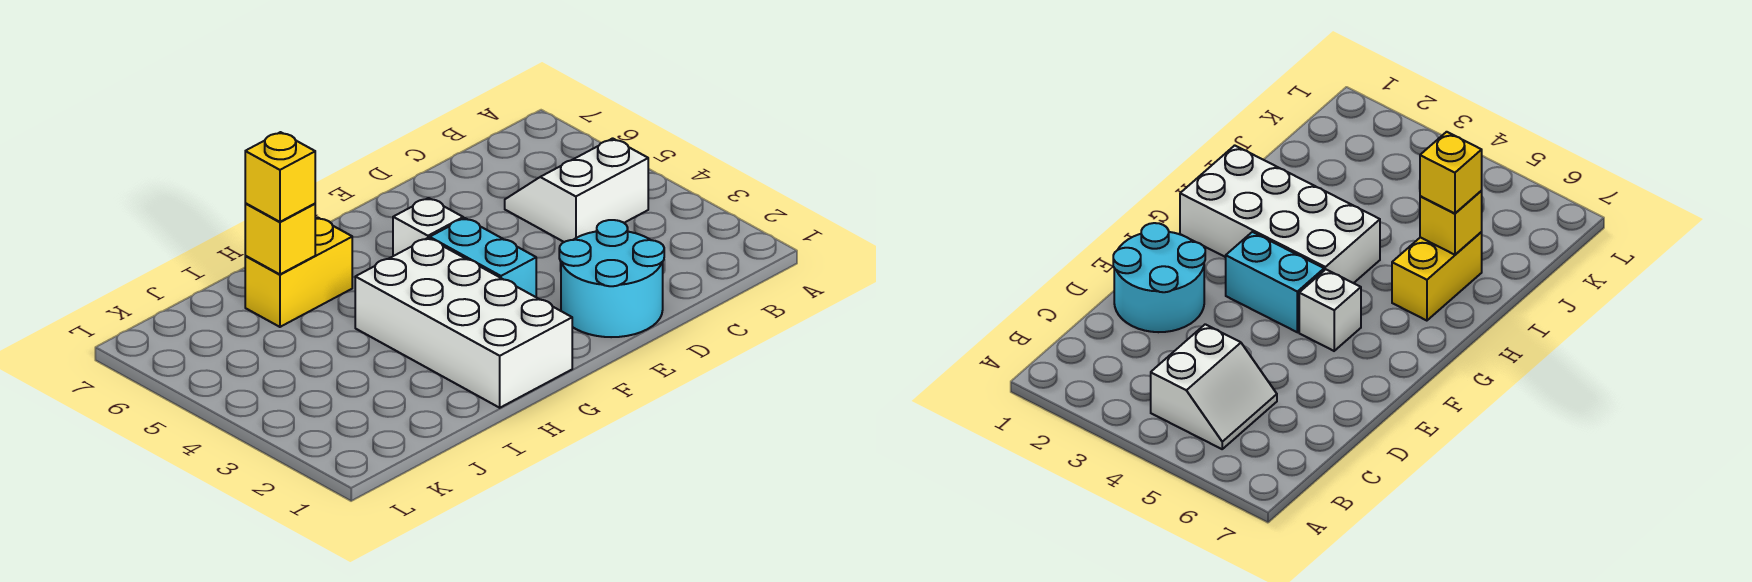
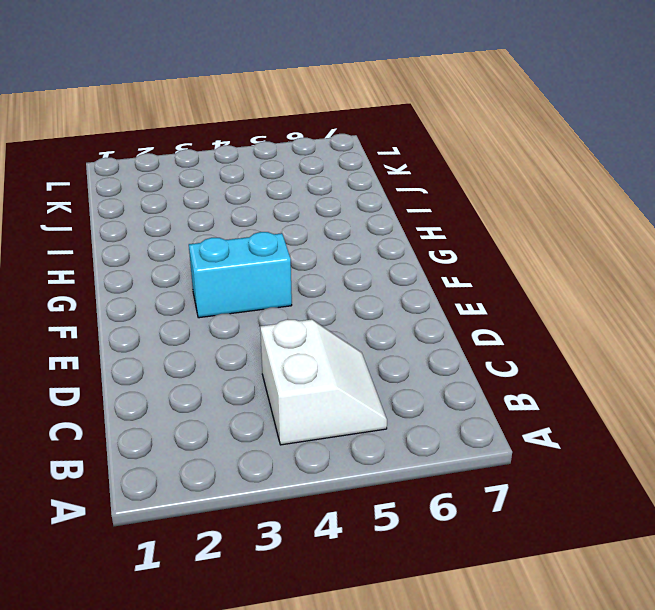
none -> cyan 2x2 round brick [559,220,664,337]
none -> white 1x1 brick [393,198,463,256]

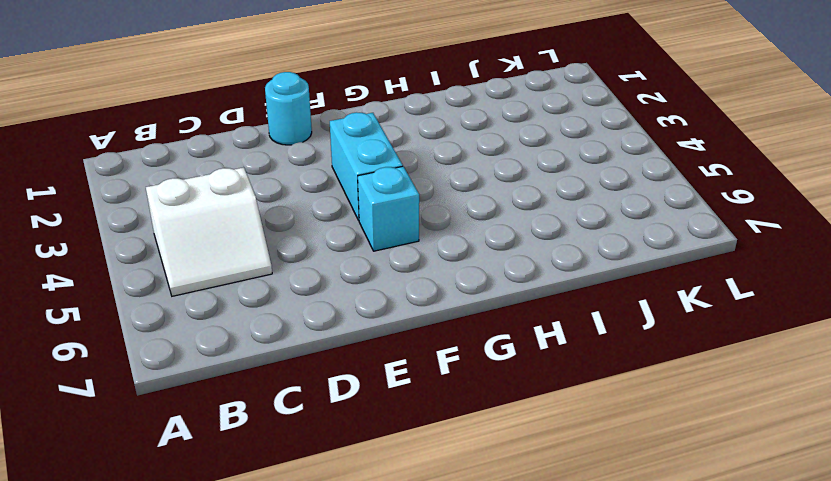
cyan 1x1 round brick [265,72,312,145] -> cyan 2x2 round brick [559,220,664,337]
cyan 1x1 brick [358,166,419,251] -> white 1x1 brick [393,198,463,256]
none -> white 2x4 brick [355,238,572,408]
none -> yellow 1x2 brick [245,217,352,327]

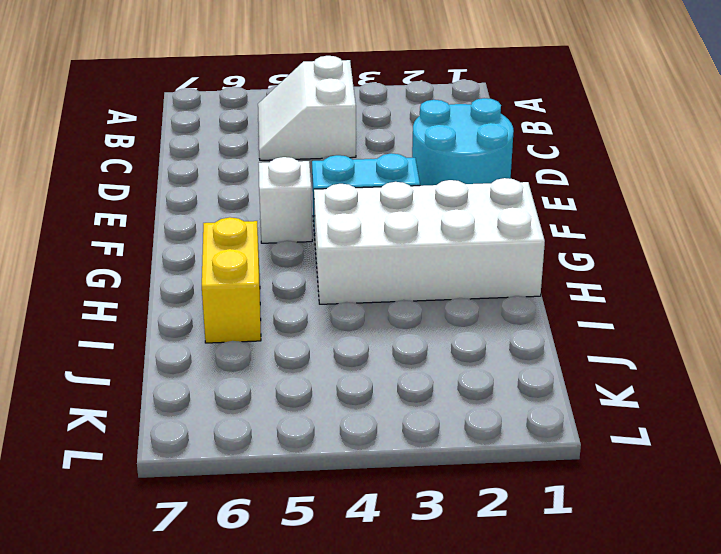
none -> yellow 1x1 brick [245,204,315,274]
none -> yellow 1x1 brick [245,132,315,222]

